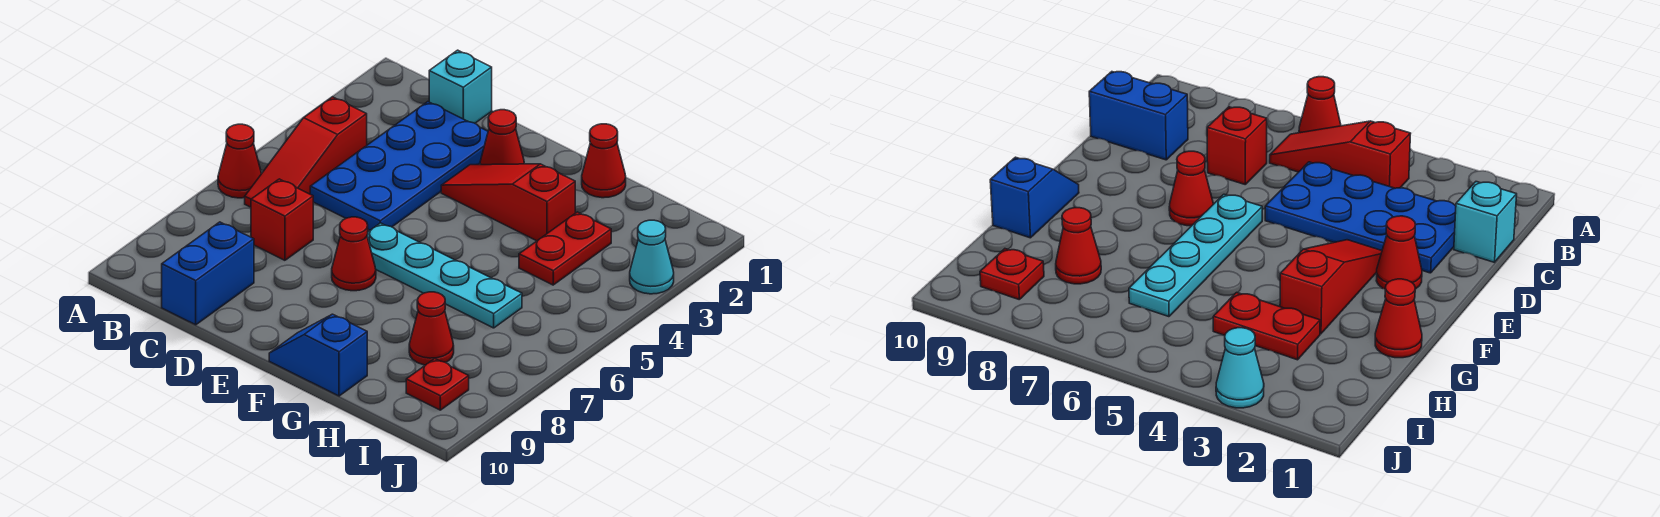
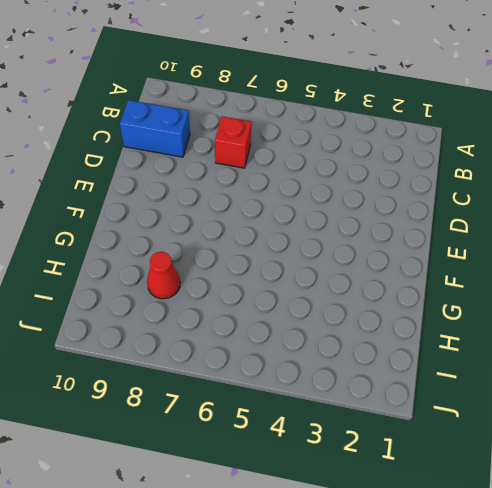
none -> red 1x1 cone [218,124,262,198]
none -> red 1x3 slope [245,97,367,207]
none -> cyan 1x1 brick [429,50,492,123]

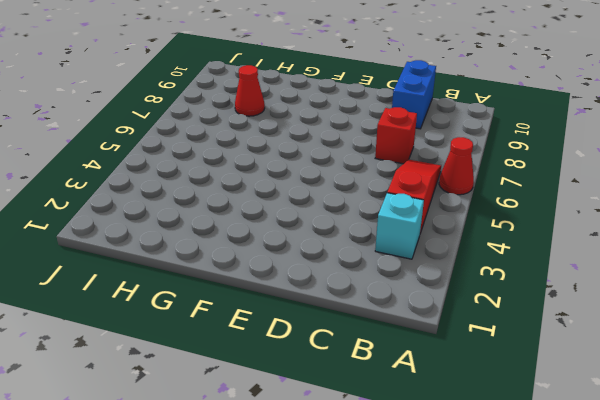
cyan 1x1 brick [375,193,424,259] -> cyan 1x1 brick moved to [429,50,492,123]
none -> blue 2x4 plate [310,102,488,230]
none -> red 1x1 cone [480,110,524,165]
none -> red 1x3 slope [441,164,575,241]

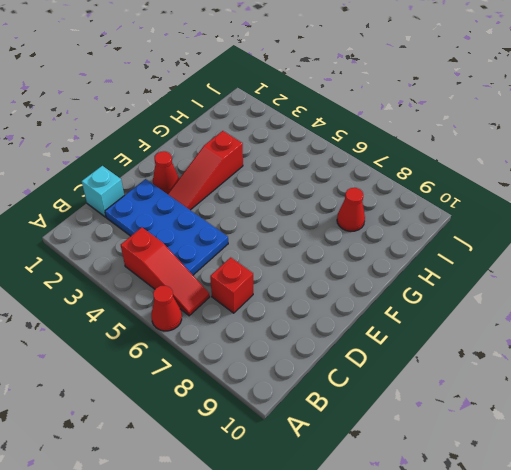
none -> blue 1x2 brick [162,222,254,325]
none -> cyan 1x4 plate [367,223,522,328]
none -> red 1x1 cone [332,217,376,291]

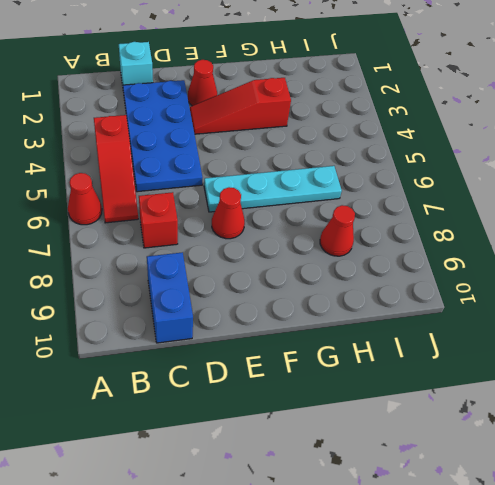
none -> blue 1x2 slope [269,314,367,396]
none -> red 1x1 cone [582,124,626,198]
none -> red 1x2 plate [519,212,611,285]

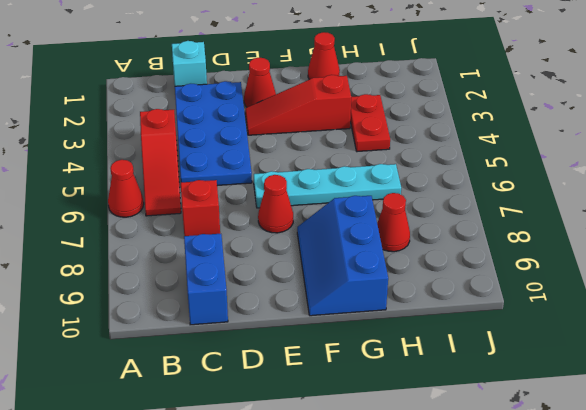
blue 2x3 slope [297,196,388,316] -> blue 1x2 slope [269,314,367,396]
none -> red 1x1 plate [406,359,469,410]
none -> cyan 1x1 cone [630,220,674,294]

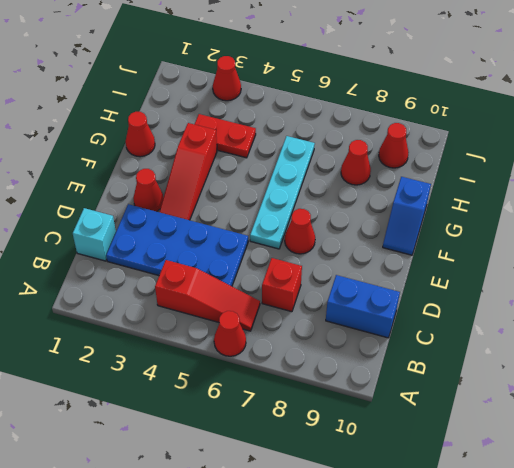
red 1x1 cone [379,123,409,168] -> red 1x1 plate [406,359,469,410]
red 1x1 cone [213,56,241,101] -> cyan 1x1 cone [630,220,674,294]

